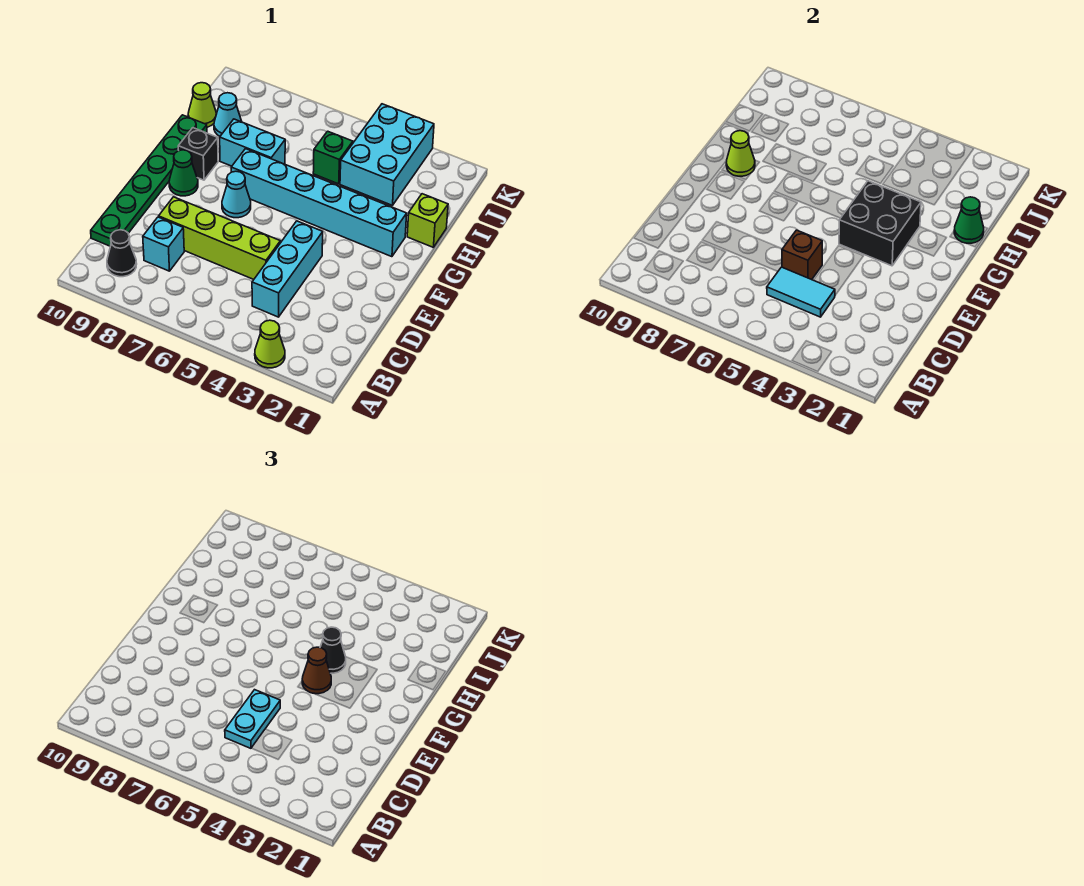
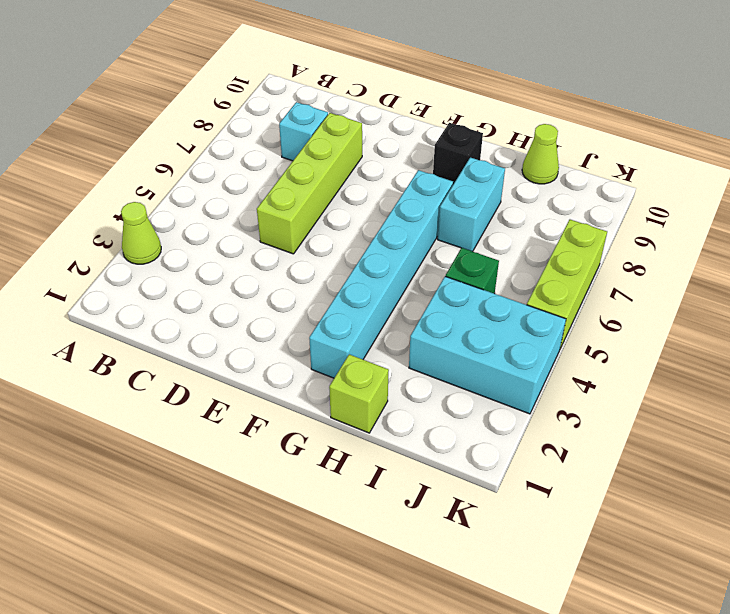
lime 1x3 brick [527,220,607,348] -> none
none -> black 1x1 cone [107,230,137,277]
none -> cyan 1x3 brick [252,221,323,317]
none -> green 1x6 plate [91,115,207,246]

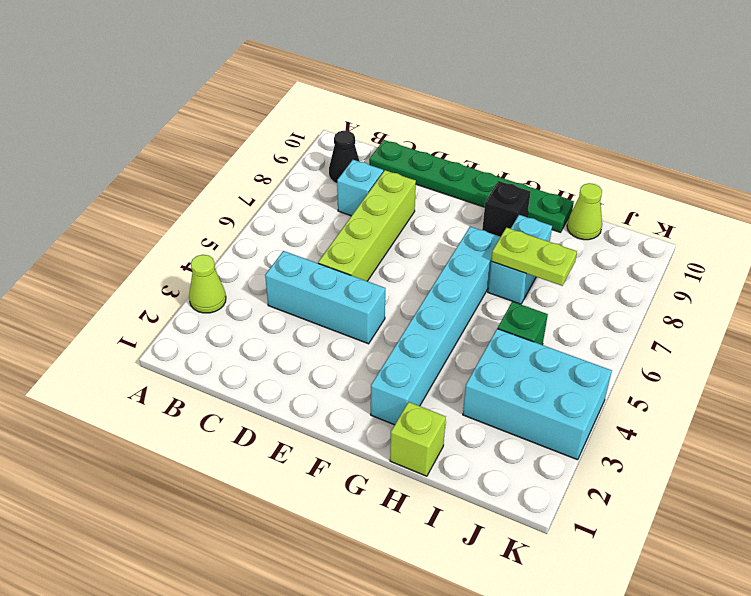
lime 1x2 plate [491,228,577,286] -> none
none -> cyan 1x1 cone [222,171,251,218]
none -> green 1x1 cone [169,150,198,196]
none -> cyan 1x1 cone [214,93,242,136]

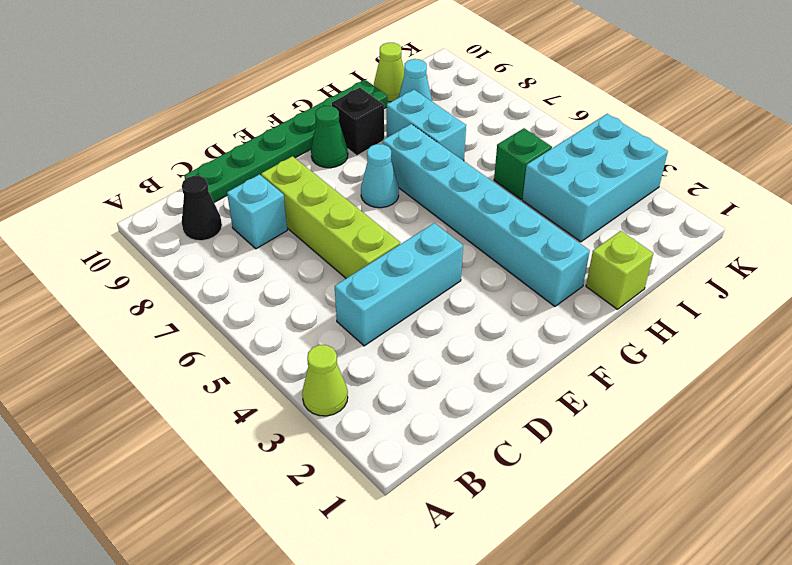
none -> cyan 1x2 tile [767,267,835,317]
none -> brown 1x1 brick [782,230,822,280]
none -> black 2x2 brick [839,181,921,266]

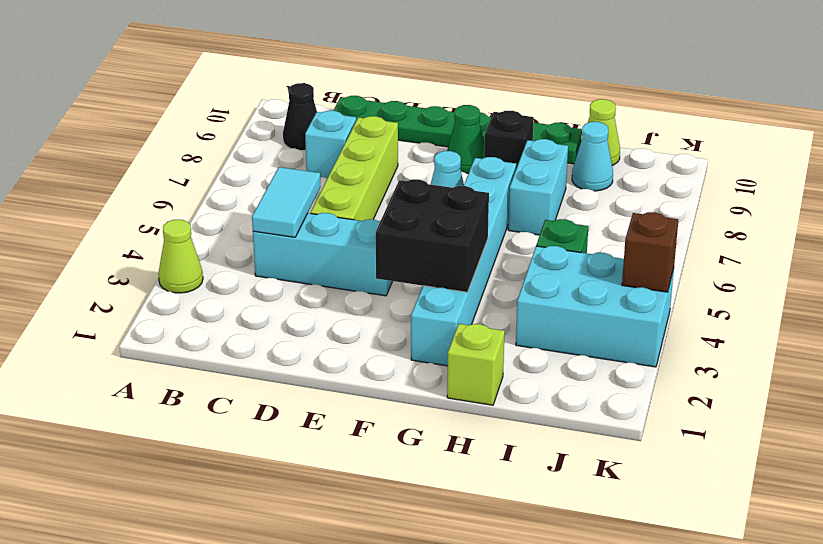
brown 1x1 brick [622,212,678,292] -> brown 1x1 brick moved to [782,230,822,280]
none -> lime 1x1 cone [726,131,755,176]
none -> green 1x1 cone [954,197,984,243]
none -> cyan 1x2 plate [225,690,280,748]

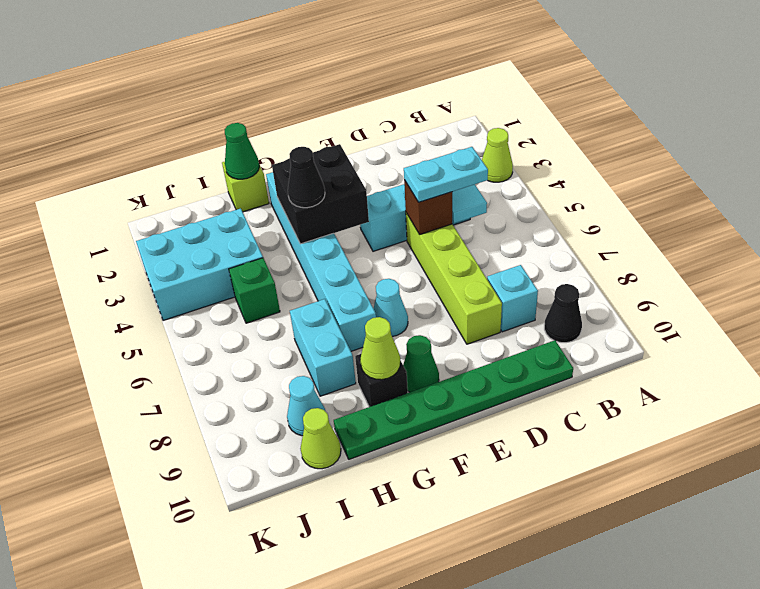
none -> brown 1x1 cone [302,647,331,694]

